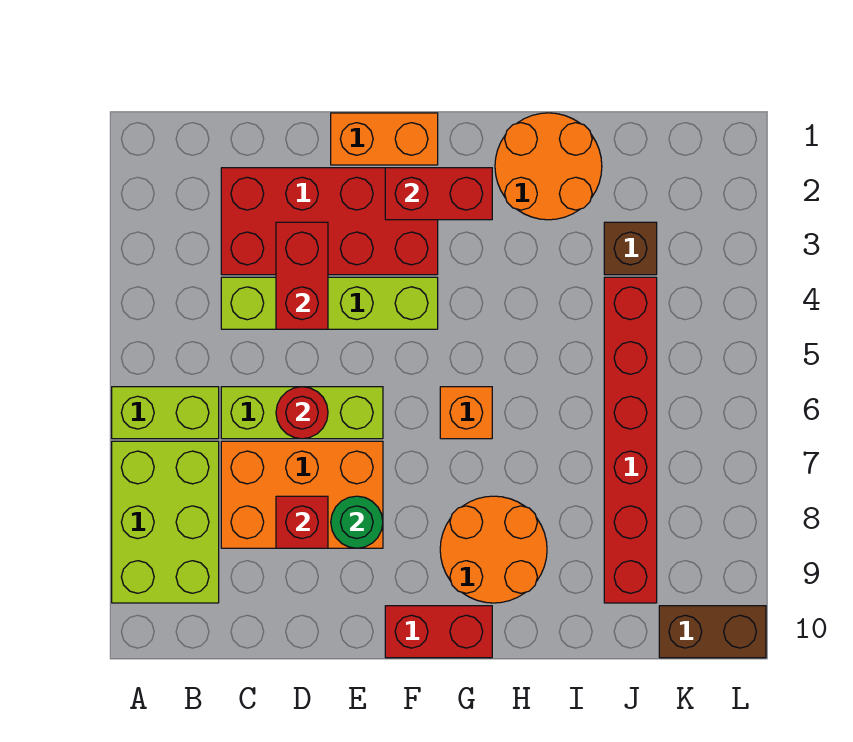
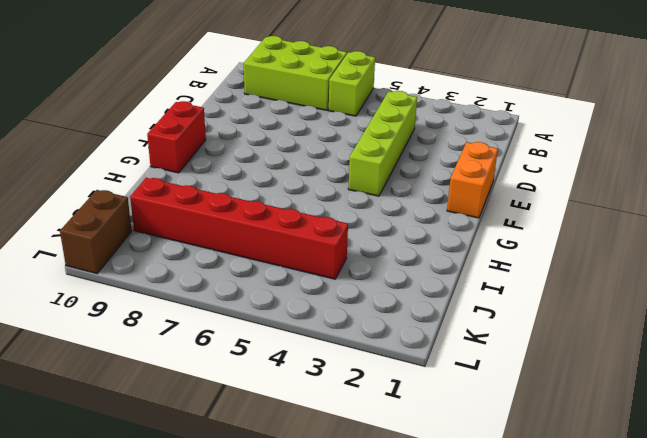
none -> red 2x4 brick [221,168,438,275]
none -> lime 1x3 brick [221,387,383,439]
none -> orange 2x3 brick [221,441,383,548]

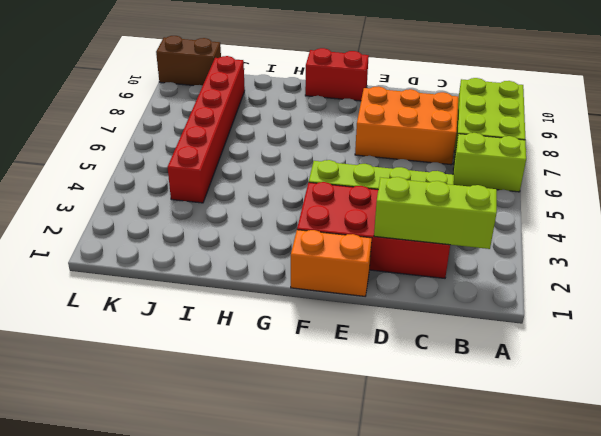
lime 1x3 brick [374,177,497,249] -> lime 1x3 brick moved to [221,387,383,439]
none -> orange 1x1 brick [440,387,492,439]
none -> orange 2x2 round brick [440,496,547,603]
none -> orange 2x2 round brick [495,113,602,220]

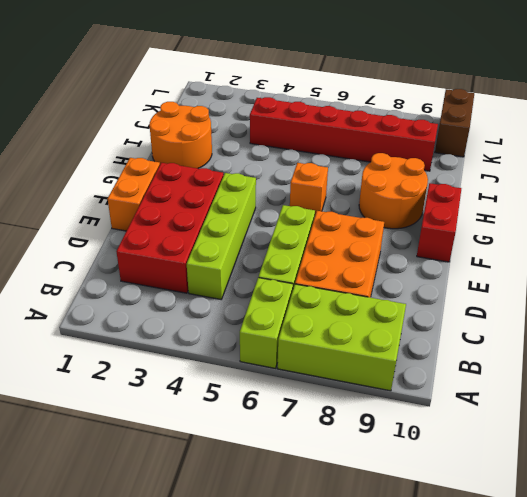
none -> brown 1x1 brick [604,222,657,275]
none -> red 1x2 brick [276,222,328,329]
none -> red 1x1 round brick [276,387,328,439]

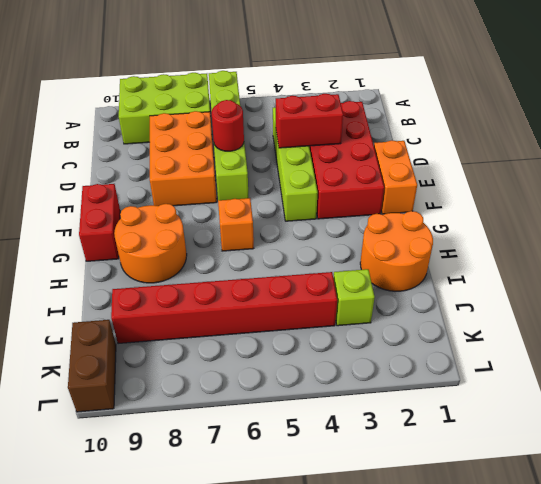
lime 1x1 brick [333,269,375,326] -> brown 1x1 brick [604,222,657,275]
none -> red 1x1 brick [276,496,328,548]
none -> green 1x1 round brick [331,496,383,548]
none -> red 1x2 brick [385,168,492,220]

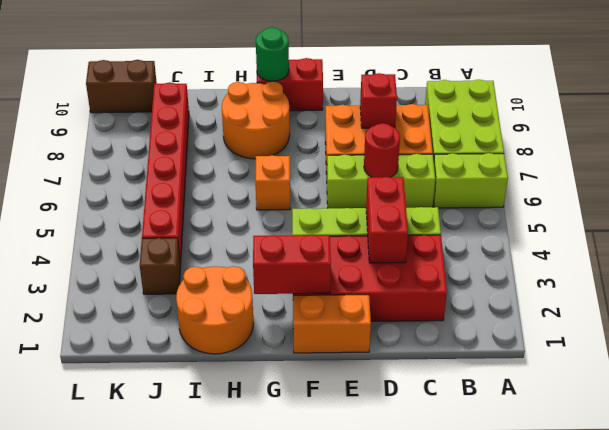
green 1x1 round brick [256,27,289,81] -> green 1x1 round brick moved to [331,496,383,548]

